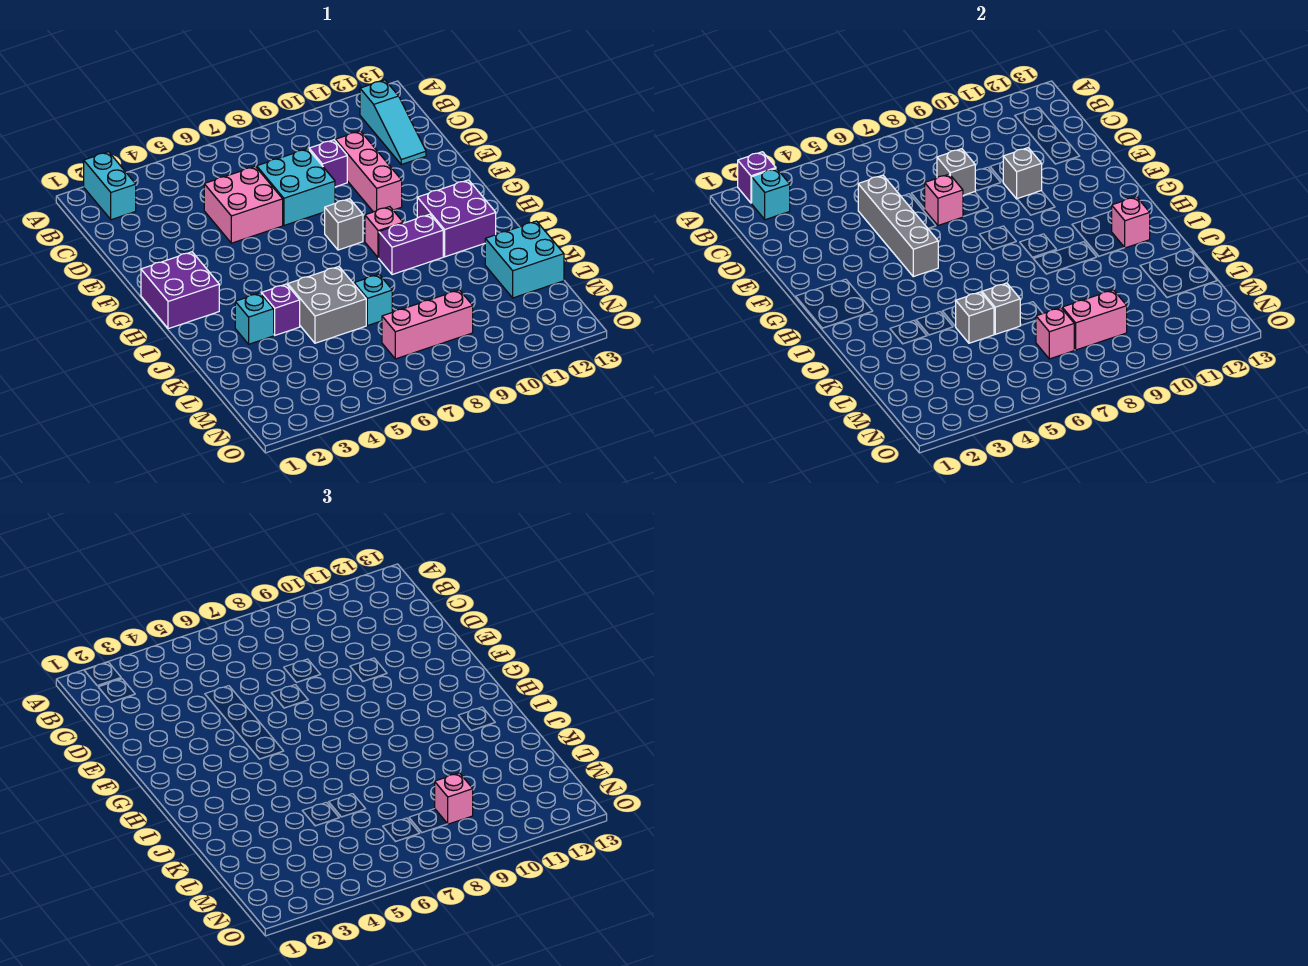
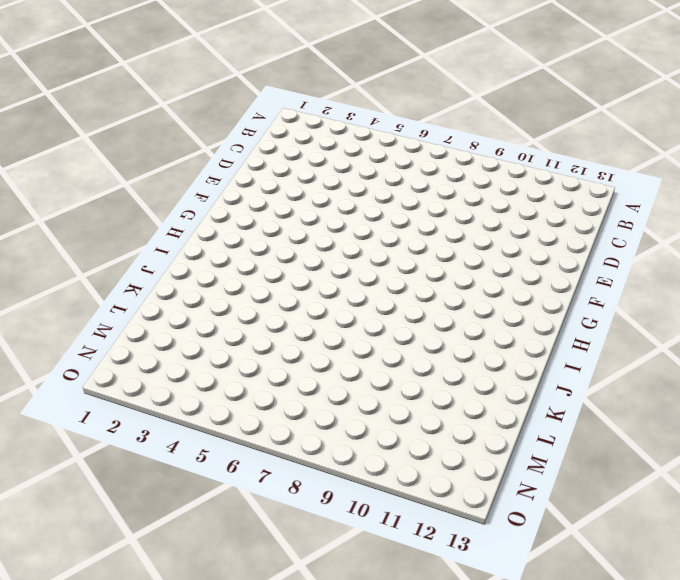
none -> cyan 1x2 brick [84,152,136,220]
none -> cyan 1x3 slope [360,80,426,164]
none -> pink 2x2 brick [204,166,283,243]

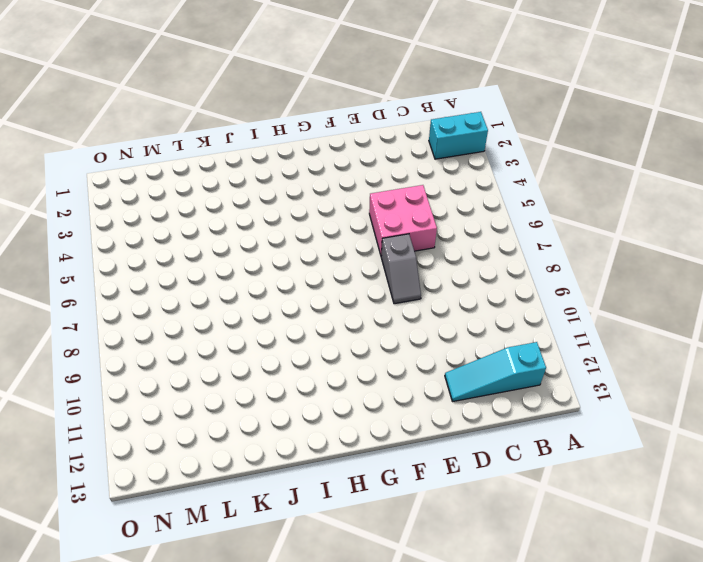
grey 1x2 slope [381,234,421,304] -> cyan 2x2 brick [257,149,335,225]
none -> purple 1x1 brick [309,140,347,187]
none -> pink 1x3 brick [335,131,402,212]
none -> purple 2x2 brick [141,252,219,329]

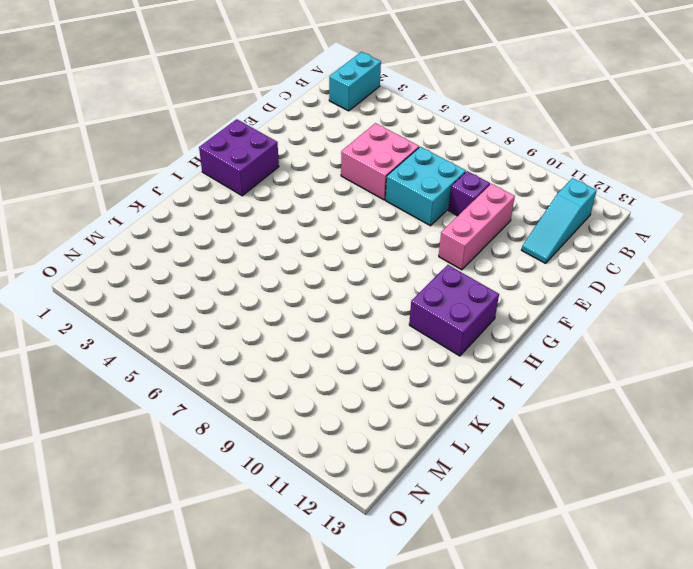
none -> grey 1x1 brick [325,199,363,250]
none -> pink 1x1 brick [365,207,403,258]
none -> purple 1x2 brick [379,214,443,275]

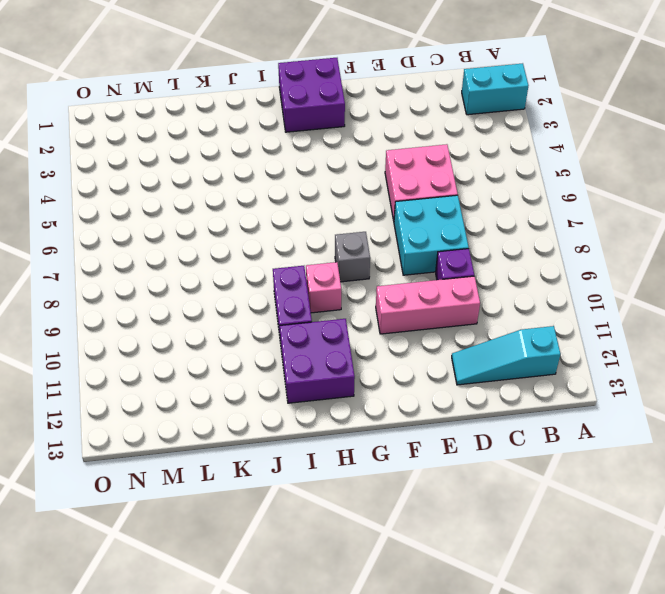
none -> cyan 1x1 brick [235,293,274,344]
none -> purple 1x1 brick [262,284,300,335]
none -> grey 2x2 brick [288,267,366,343]

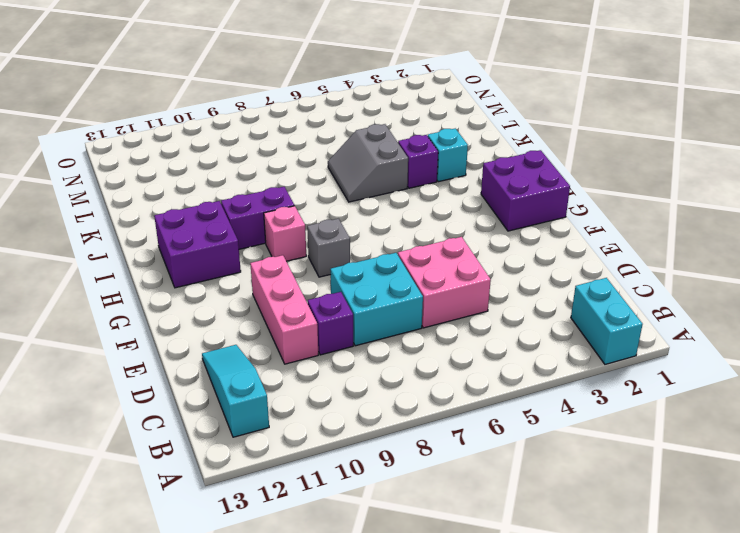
grey 2x2 slope [328,124,408,202] -> grey 2x2 brick [288,267,366,343]
none -> cyan 1x1 brick [354,274,392,326]
none -> cyan 2x2 brick [485,221,564,298]
none -> pink 1x3 brick [382,290,473,359]

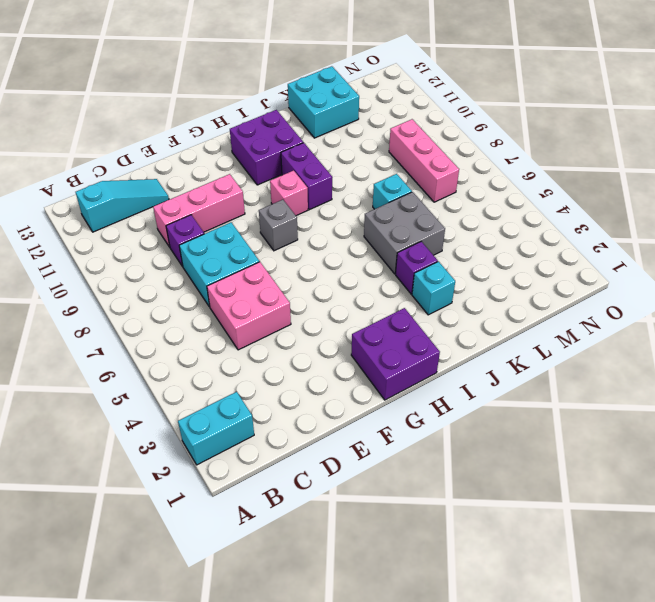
none -> purple 1x1 brick [738,152,776,203]
none -> cyan 1x1 brick [752,168,790,220]
none -> grey 1x4 brick [858,175,938,277]

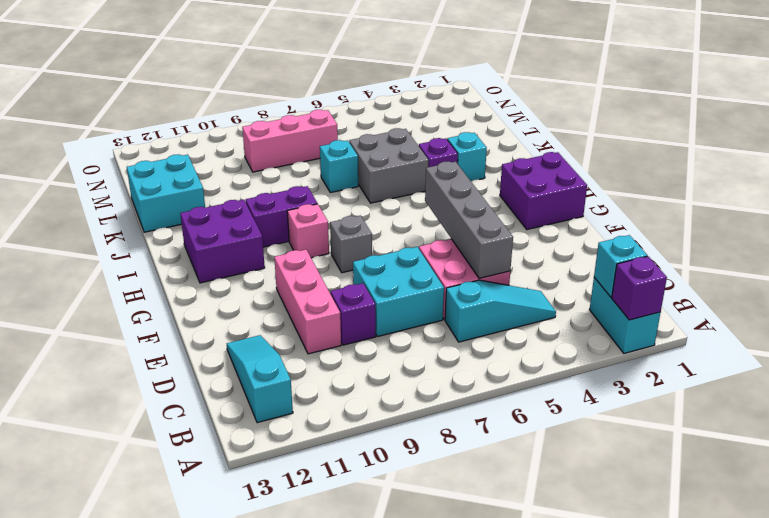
cyan 1x3 slope [445,280,556,342] -> none
none -> grey 1x1 brick [937,149,975,195]
none -> pink 1x1 brick [925,174,963,225]
none -> grey 1x1 brick [1003,148,1042,199]

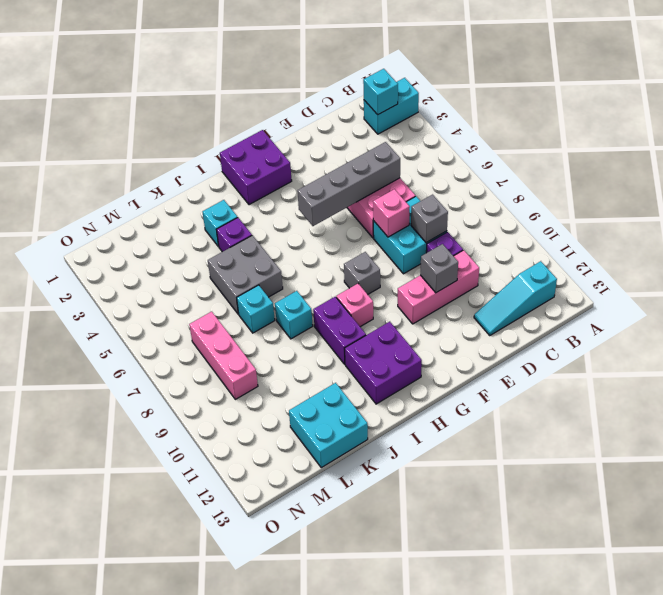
cyan 1x1 brick [275,291,313,339] -> none
none -> purple 1x1 brick [738,152,776,203]
none -> pink 1x1 brick [1112,197,1150,248]
none -> grey 1x1 brick [955,292,994,343]

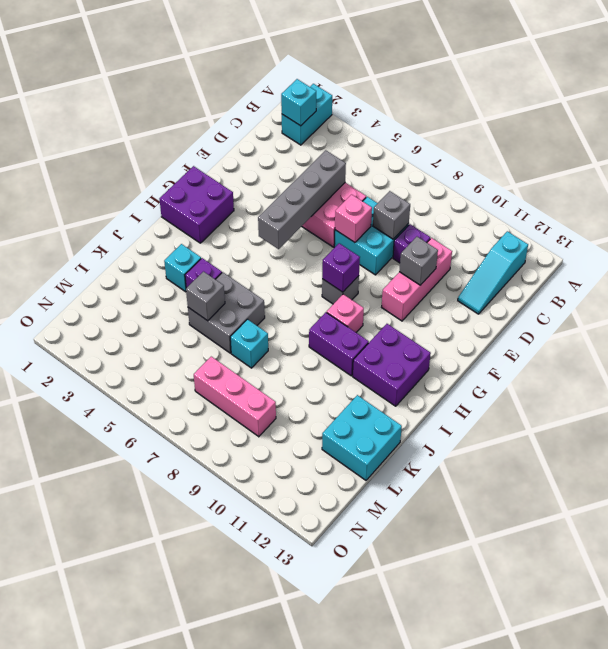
purple 1x1 brick [322,243,360,292] -> purple 1x1 brick moved to [738,152,776,203]
none -> pink 1x1 brick [1112,197,1150,248]
none -> grey 1x1 brick [982,283,1020,334]
none -> pink 1x1 brick [1036,308,1074,359]

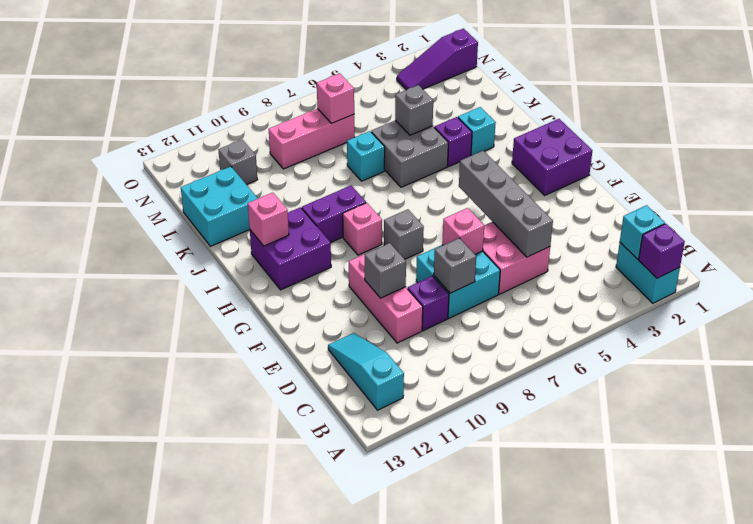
grey 1x1 brick [218,140,257,185] -> grey 1x1 brick moved to [982,283,1020,334]
purple 1x3 slope [397,29,478,90] -> none
none -> pink 1x2 brick [1062,290,1127,350]
none -> pink 1x1 brick [435,773,473,824]

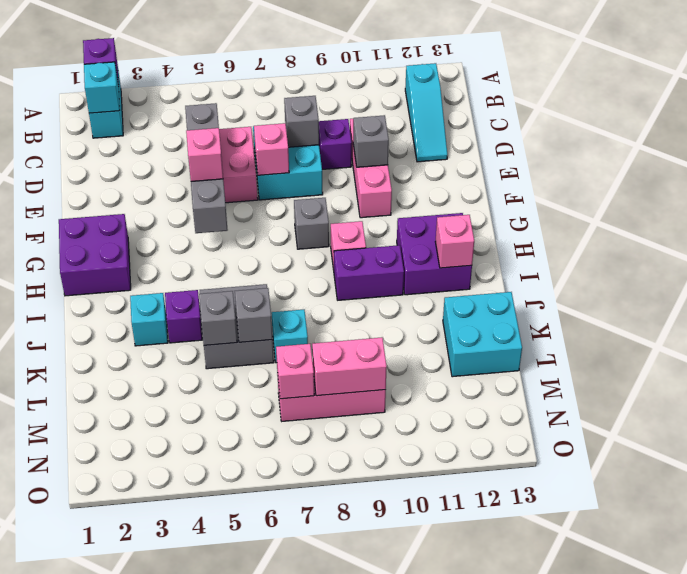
pink 1x1 brick [186,128,223,181] -> pink 1x1 brick moved to [435,773,473,824]

